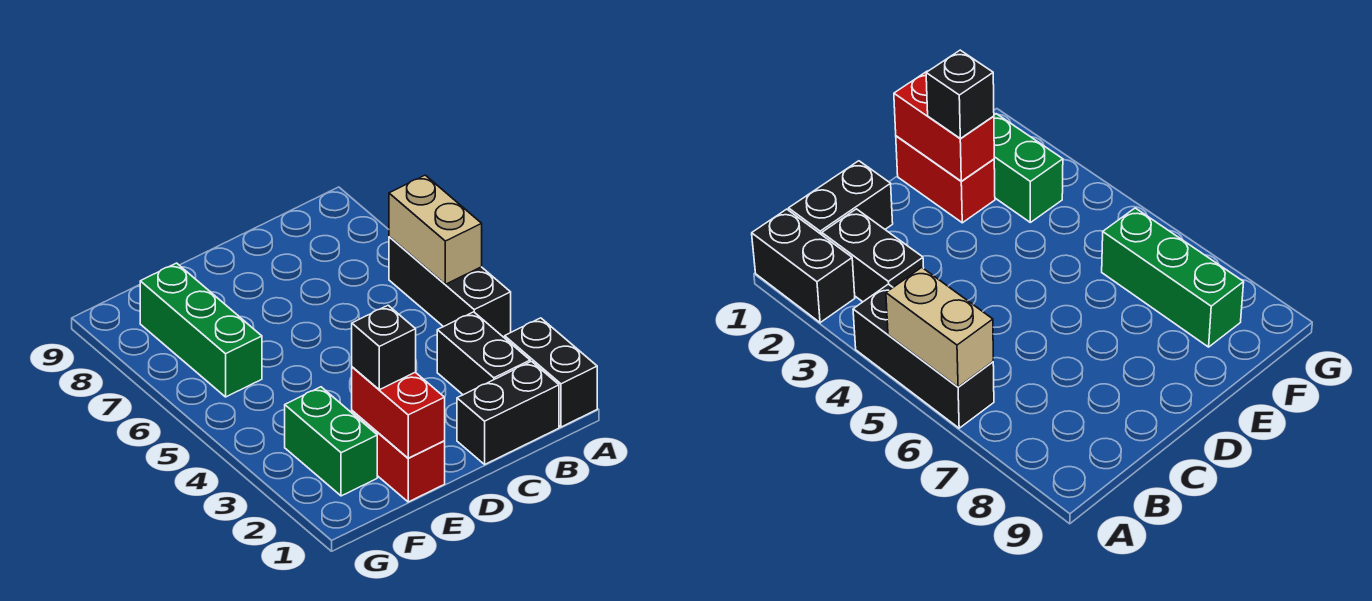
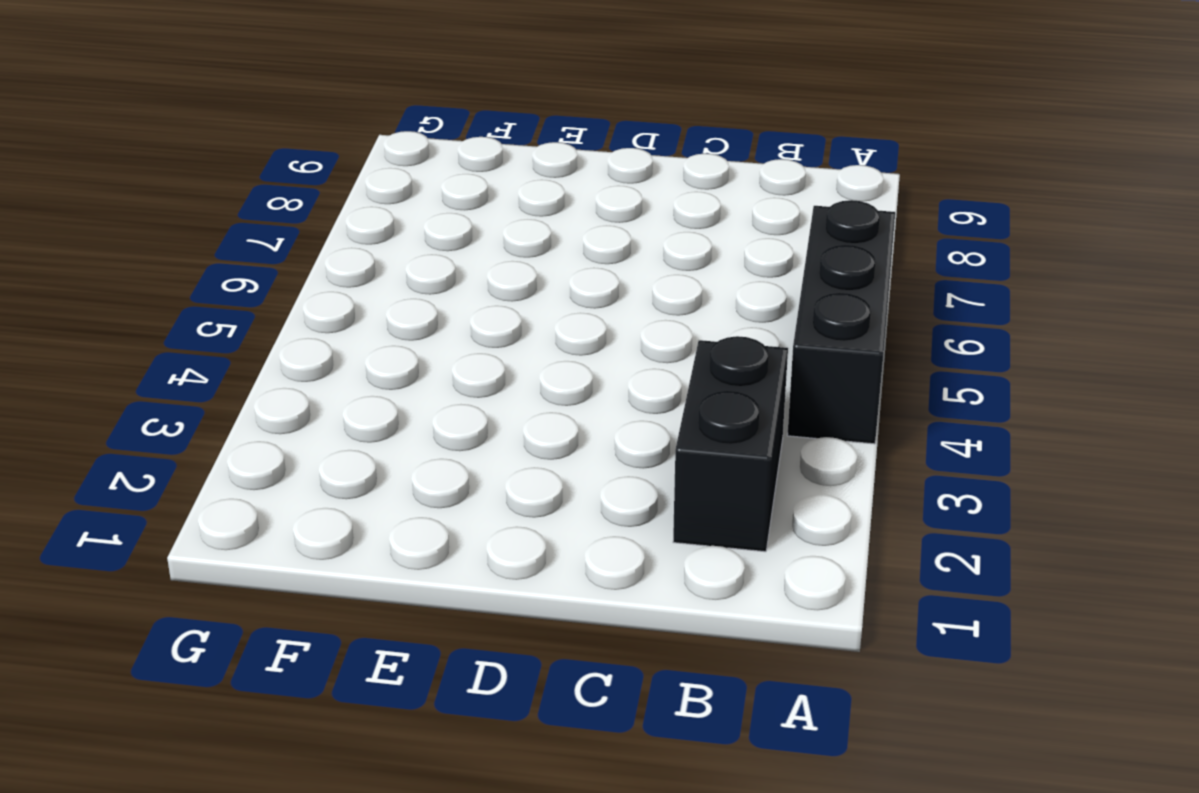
none -> black 1x2 brick [505,318,597,427]
none -> black 1x2 brick [457,362,559,464]

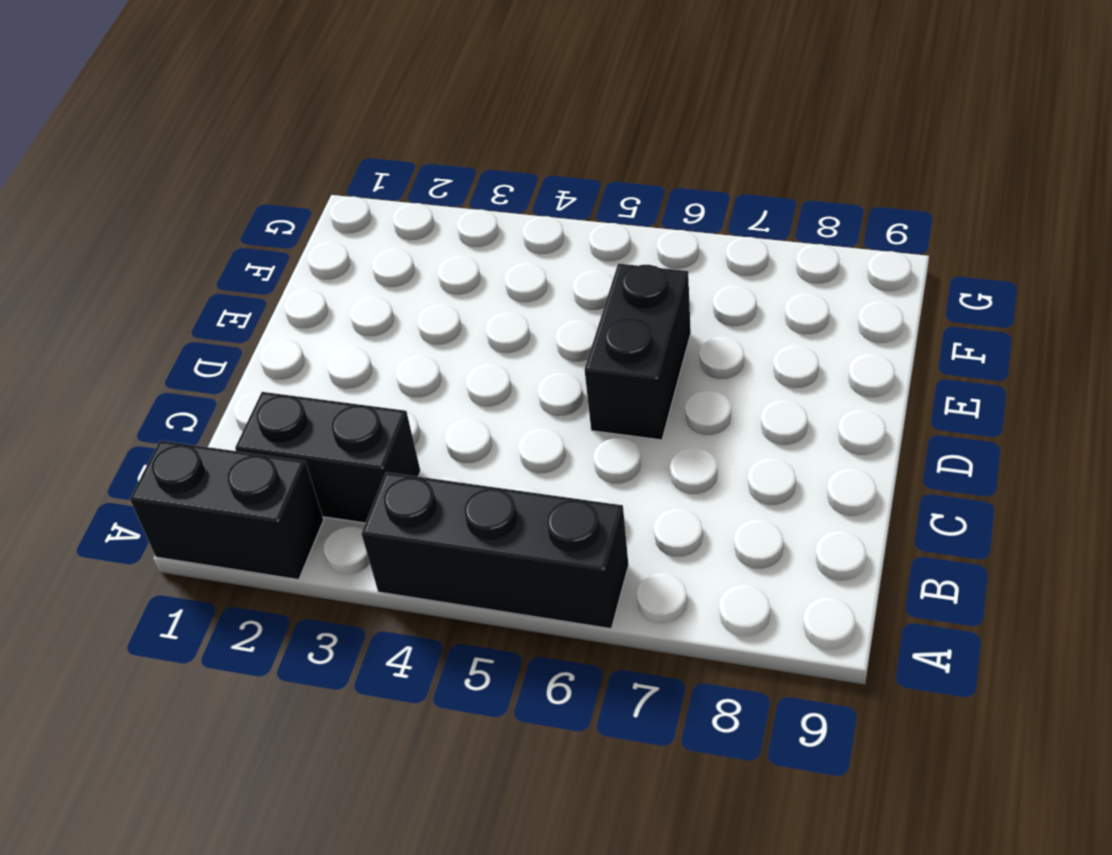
black 1x2 brick [584,264,691,440] -> black 1x2 brick moved to [457,362,559,464]
none -> red 1x2 brick [352,411,445,502]
none -> green 1x2 brick [285,387,377,496]

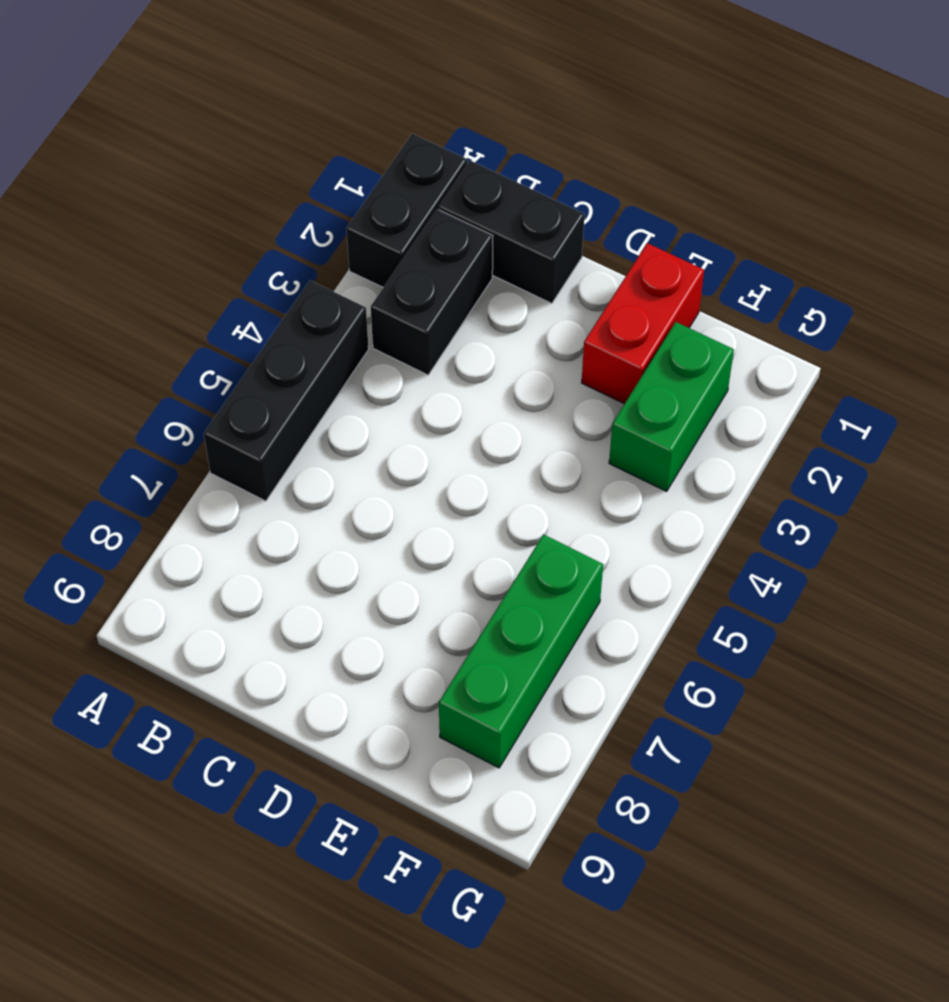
none -> tan 1x2 brick [389,175,482,284]
none -> red 1x2 brick [352,367,445,458]

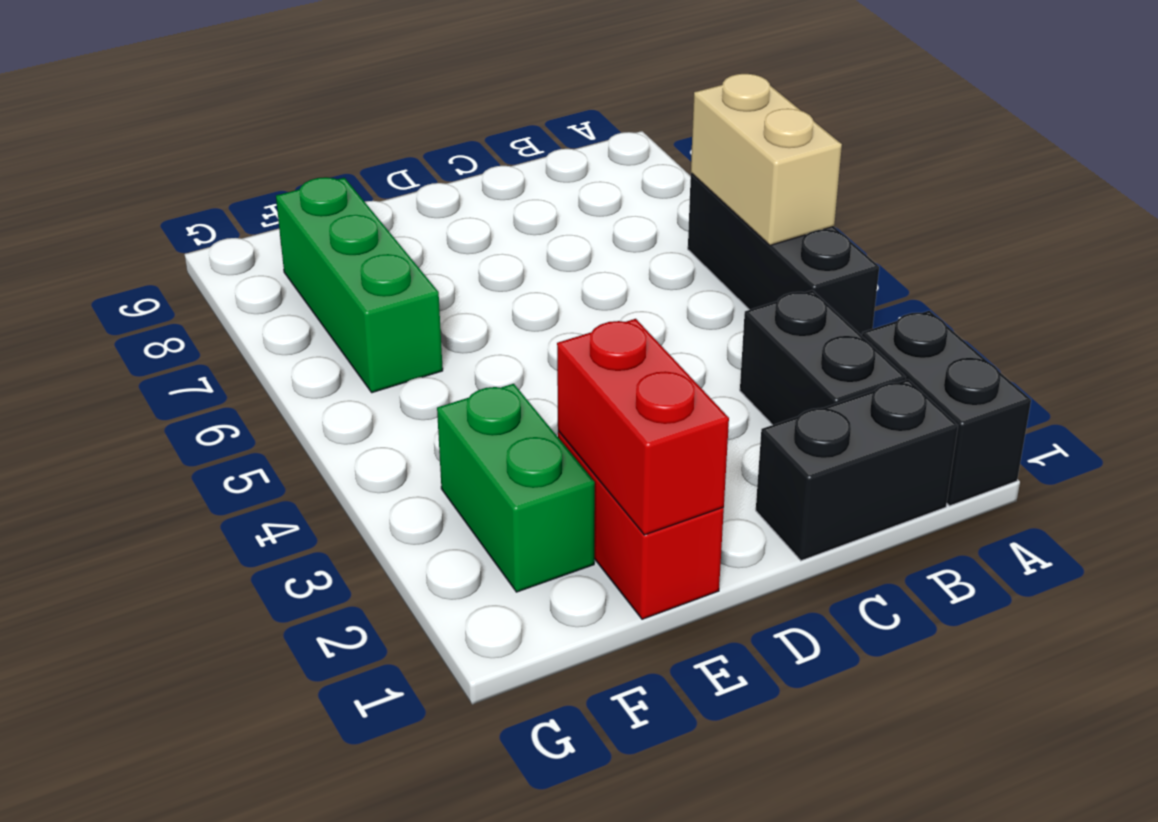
none -> black 1x1 brick [352,306,416,390]

